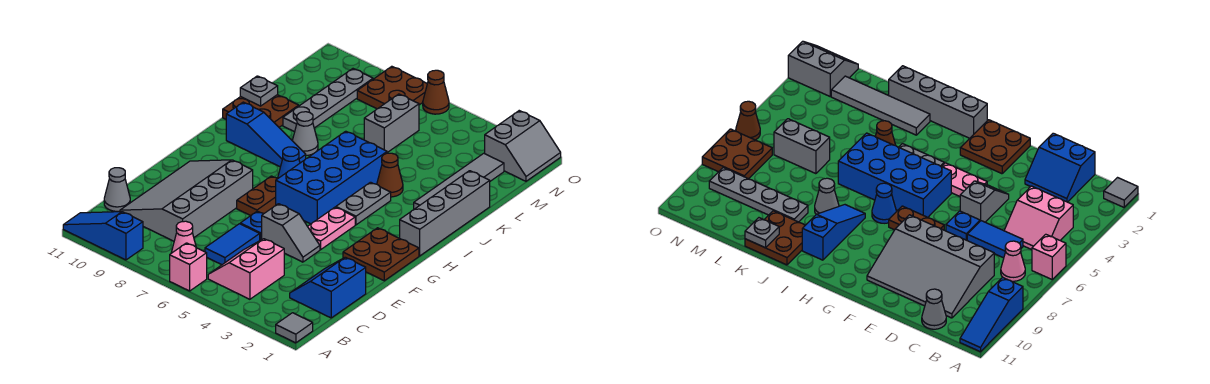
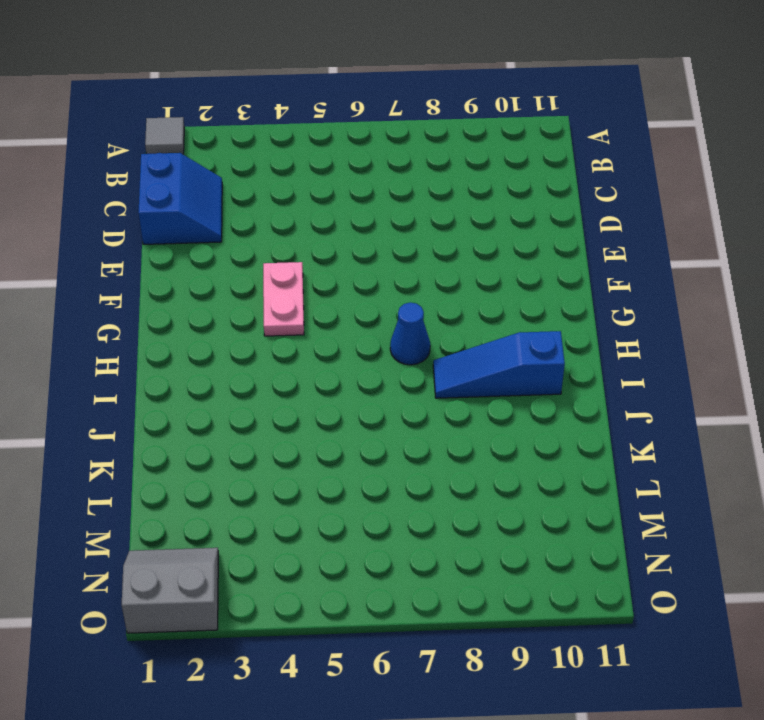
grey 2x2 slope [122,548,218,633] -> grey 2x2 slope turned to [485,111,561,181]
none -> pink 1x1 brick [170,243,207,291]
none -> blue 1x3 slope [63,212,143,260]
none -> pink 2x2 slope [208,239,284,299]

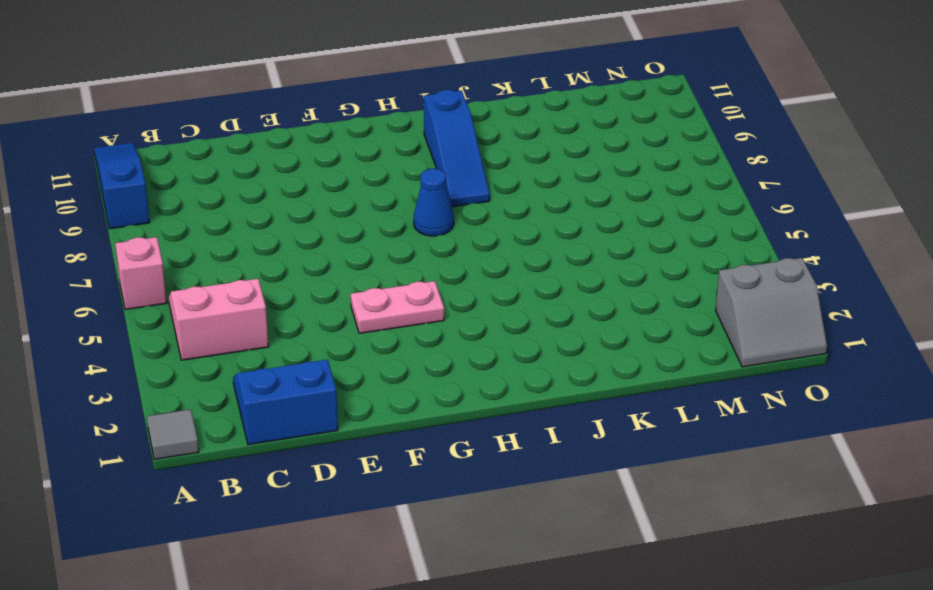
none -> pink 1x1 cone [171,221,196,253]
none -> blue 1x2 tile [205,224,260,265]
none -> grey 3x4 slope [120,160,253,241]

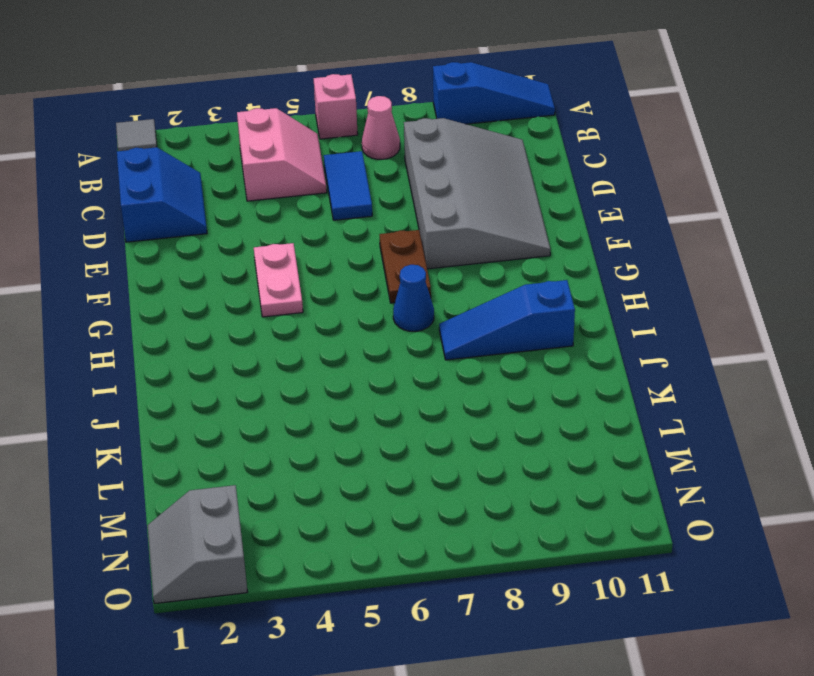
none -> grey 1x1 cone [104,168,130,211]
none -> grey 1x2 slope [262,204,320,262]
none -> blue 1x1 plate [240,211,264,240]

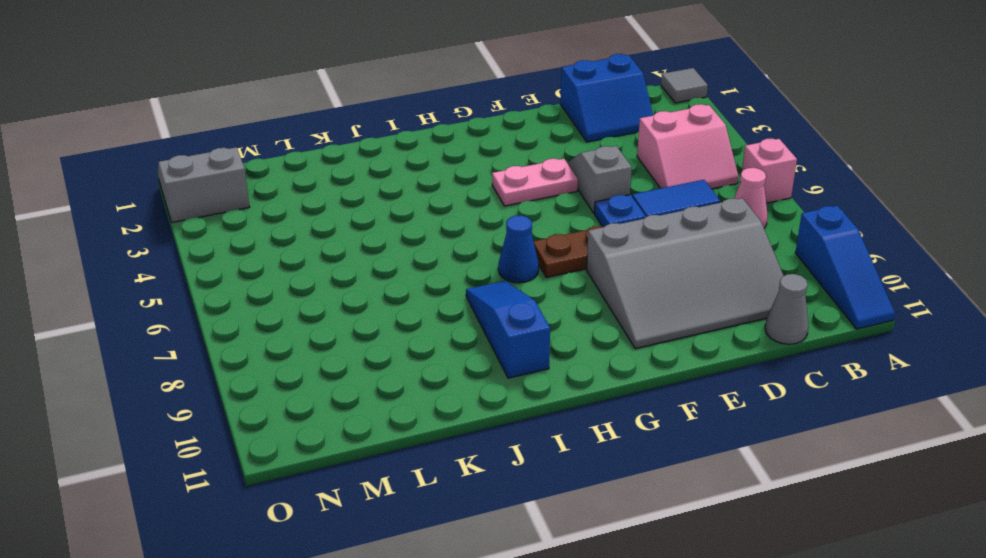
none -> brown 2x2 plate [343,228,419,281]
none -> blue 2x4 brick [276,131,387,224]
none -> grey 1x4 brick [400,171,490,256]

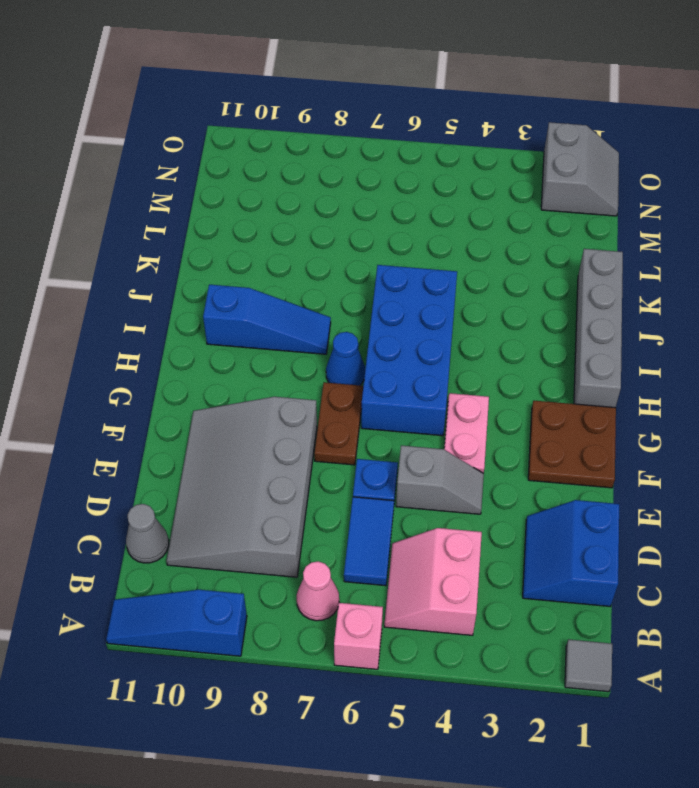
none -> grey 1x2 plate [336,182,391,225]
none -> grey 1x4 tile [414,153,504,209]
none -> brown 1x1 cone [377,153,403,197]

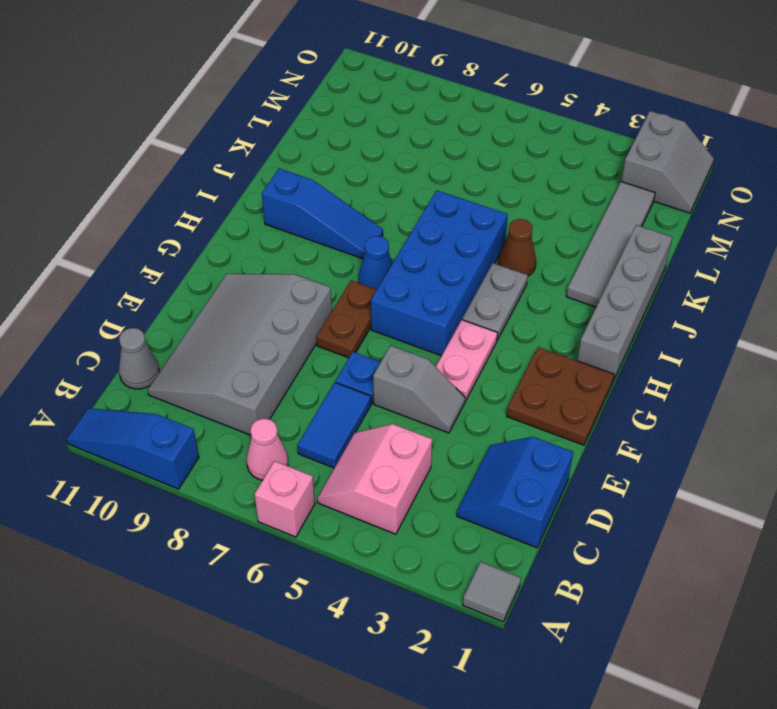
none -> grey 1x1 cone [292,112,318,155]
none -> brown 2x2 plate [223,95,299,127]
none -> grey 1x4 plate [283,69,373,132]

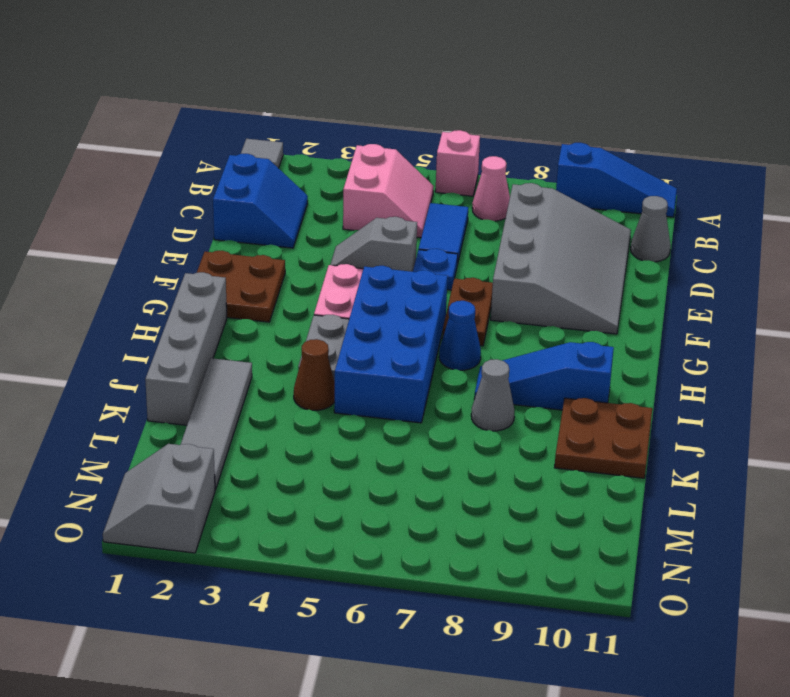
none -> grey 1x4 plate [283,69,373,132]
none -> grey 1x2 brick [364,94,419,153]
none -> brown 2x2 plate [357,66,427,109]

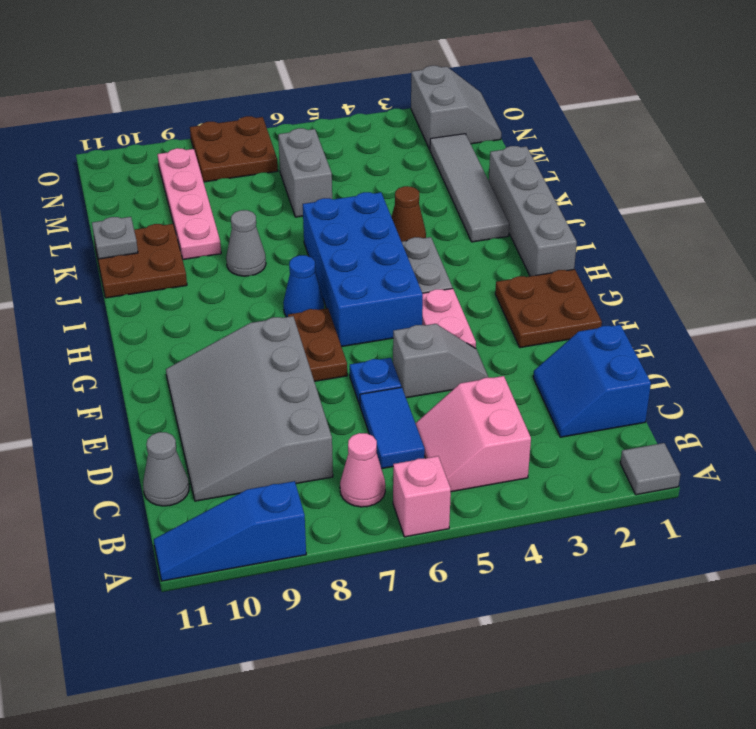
pink 1x4 plate [158,148,221,259] -> grey 1x4 plate [283,69,373,132]
none -> blue 1x3 slope [226,102,306,167]
none -> brown 1x1 cone [423,70,449,114]

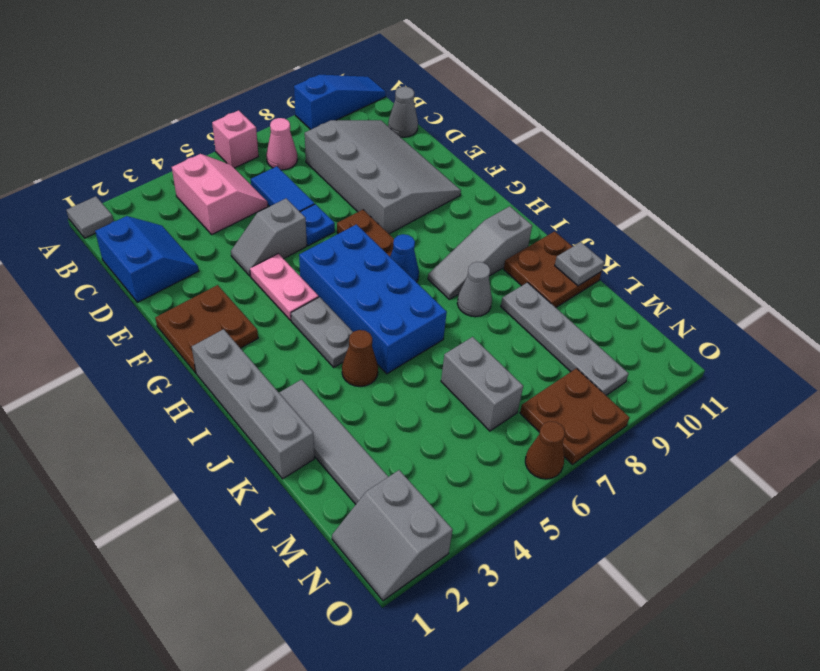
grey 1x3 slope [428,206,532,299] -> blue 1x3 slope [226,102,306,167]

